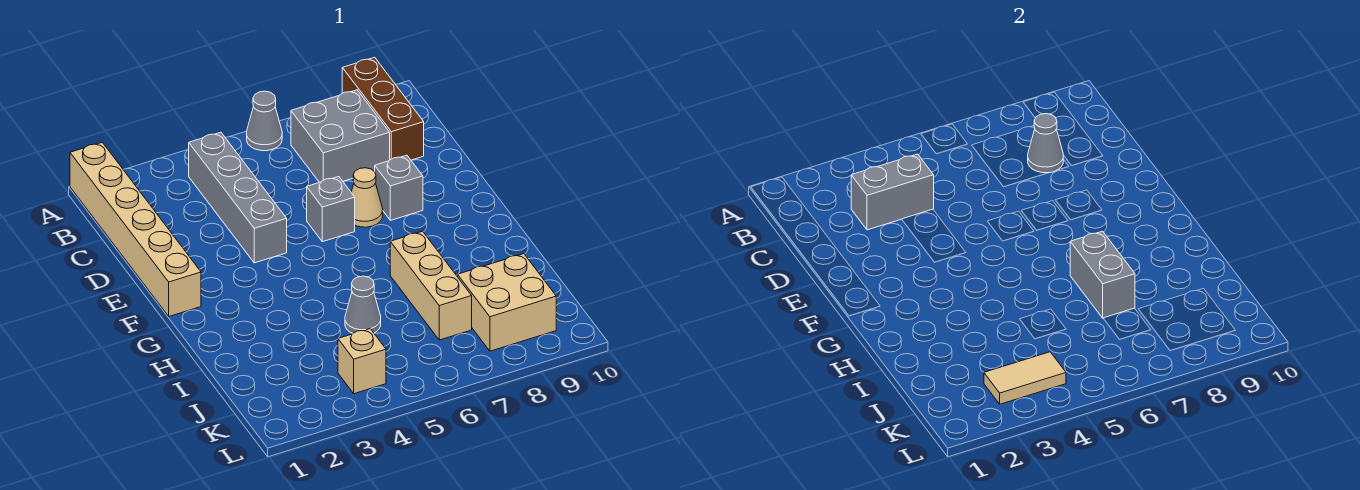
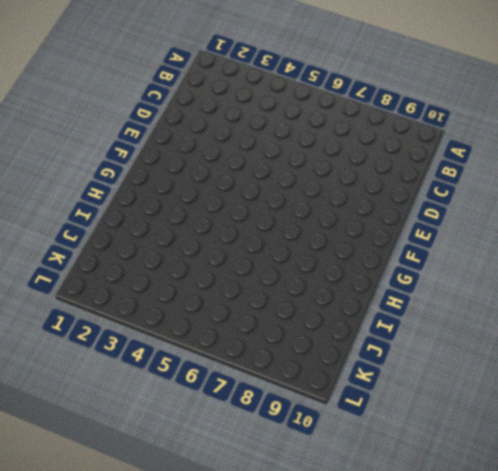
none -> tan 1x6 brick [70,142,201,316]
none -> grey 1x1 cone [247,91,282,151]
none -> brown 1x3 brick [342,57,424,160]

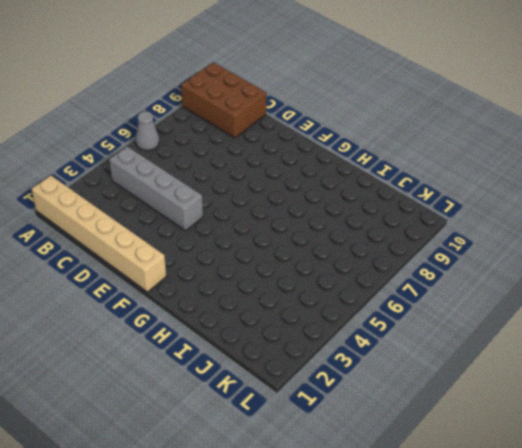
brown 2x3 brick [181,62,266,138] -> brown 1x3 brick [342,57,424,160]
none -> grey 2x2 brick [291,90,390,182]
none -> grey 1x1 brick [307,177,355,242]
none -> tan 1x1 cone [351,168,383,227]

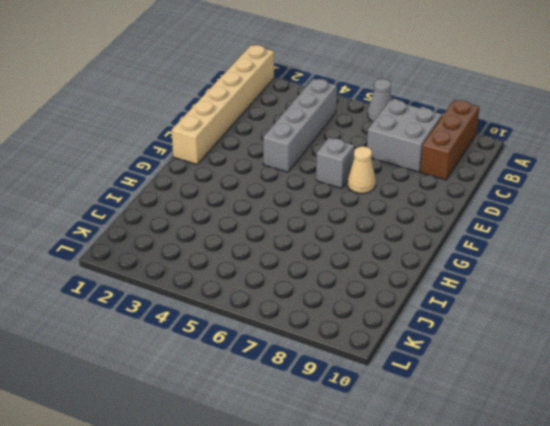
none -> grey 1x1 brick [375,155,423,220]
none -> tan 1x3 brick [390,231,472,340]
none -> grey 1x1 cone [345,276,381,334]

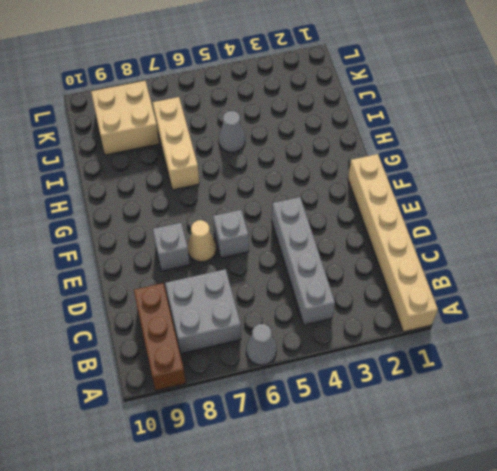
none -> tan 1x1 brick [338,329,386,394]
none -> grey 1x2 brick [851,154,934,230]
none -> grey 1x1 cone [1028,114,1063,173]

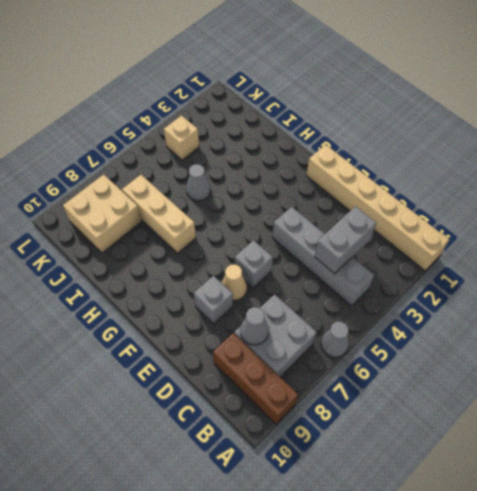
none -> grey 1x2 brick [1070,231,1135,318]
none -> tan 1x2 tile [984,352,1066,404]

